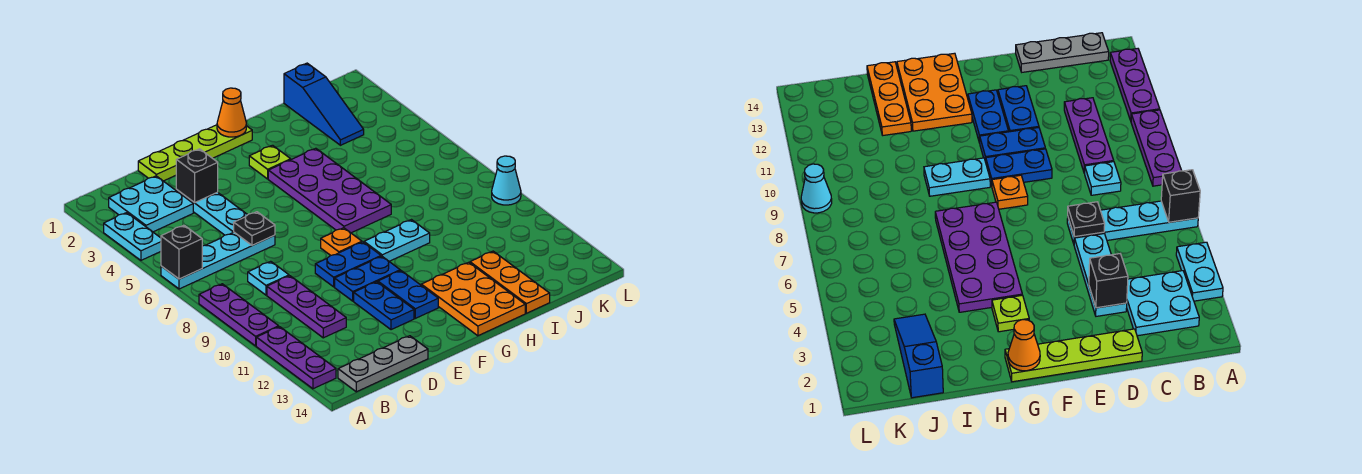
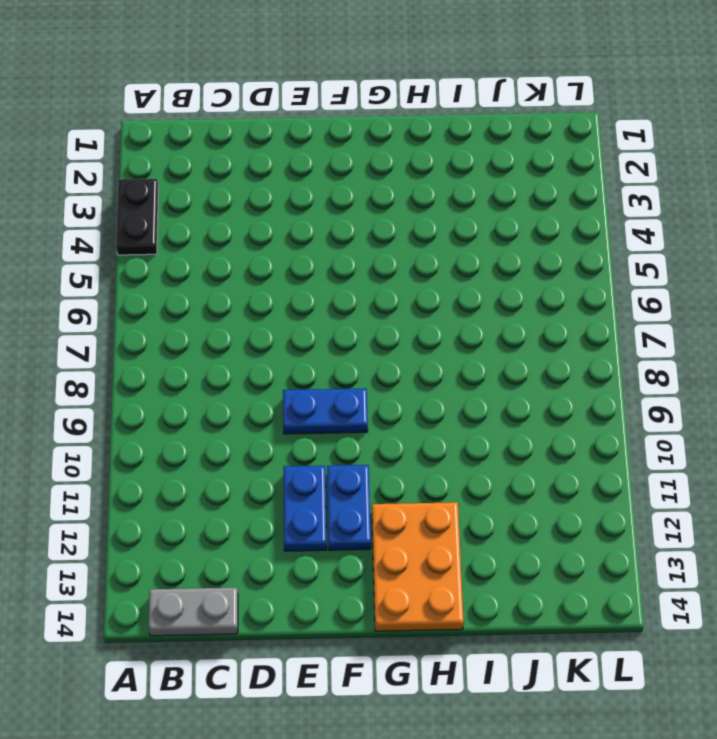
black 1x2 plate [116,179,158,255] -> cyan 1x2 plate [104,213,161,260]
grey 1x2 plate [148,588,238,636] -> grey 1x3 plate [338,336,428,392]
none -> cyan 1x4 plate [161,232,275,289]
none -> purple 1x3 plate [199,284,279,346]
none -> purple 1x3 plate [256,327,336,389]

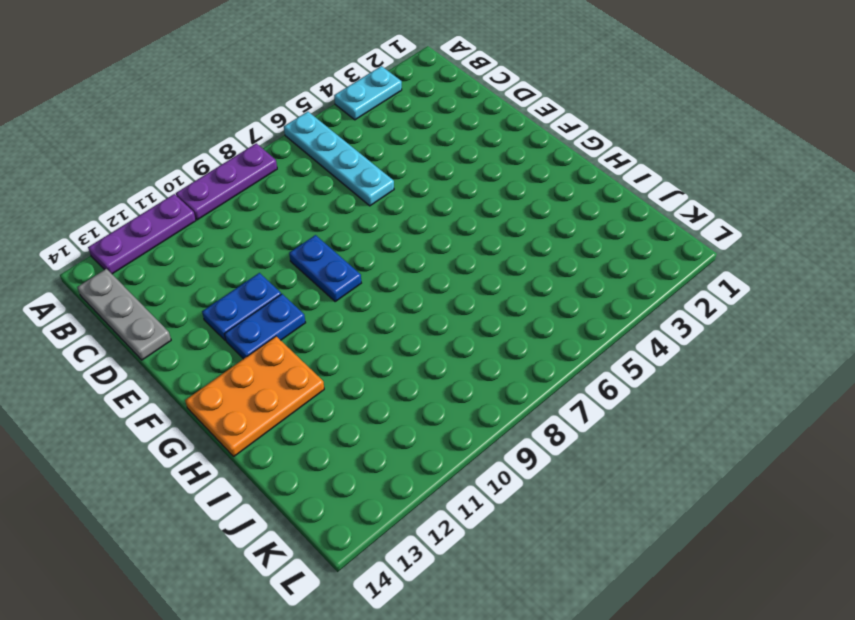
none -> cyan 2x2 plate [109,176,193,232]
none -> cyan 1x1 plate [248,261,289,295]
none -> purple 1x3 plate [267,276,346,338]

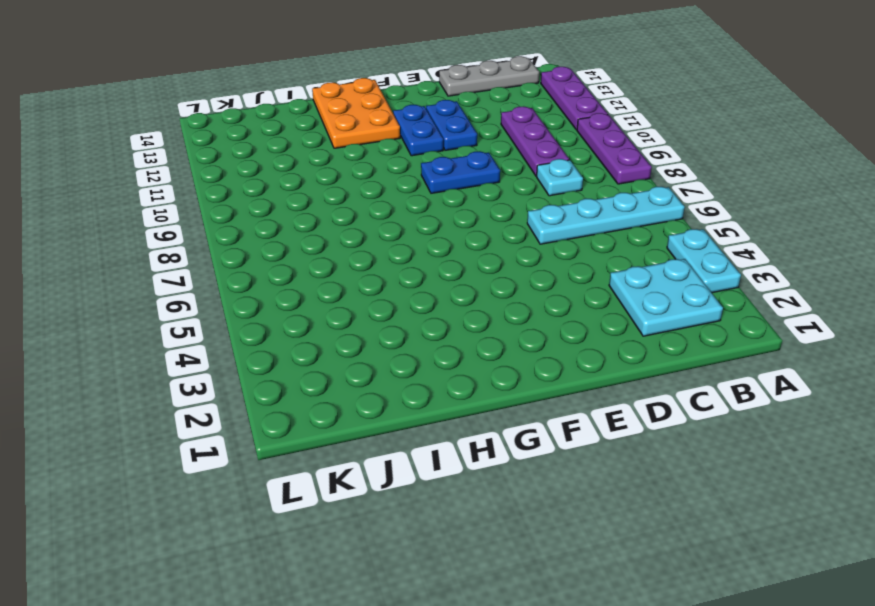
none -> lime 1x4 plate [138,125,252,181]
none -> cyan 1x3 plate [176,190,247,235]
none -> blue 1x2 plate [335,256,400,301]

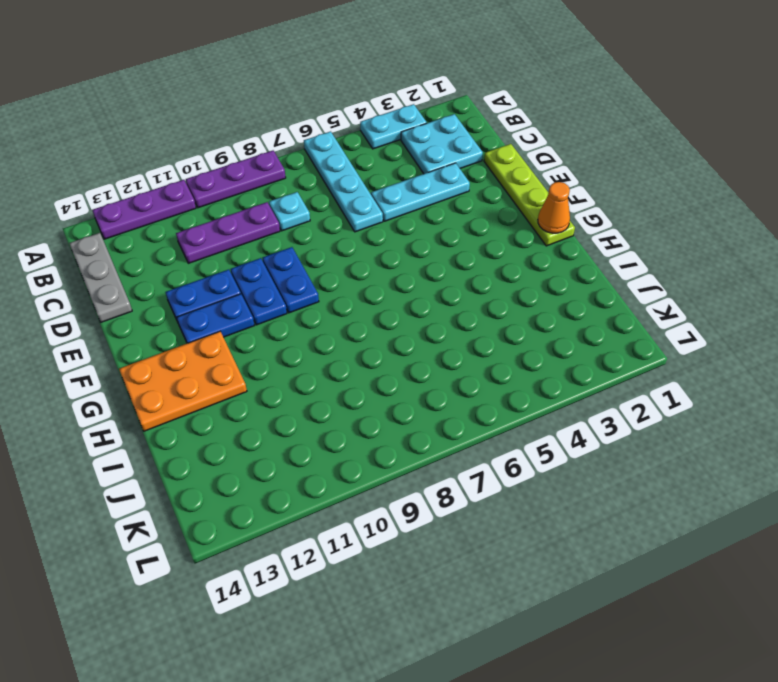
none -> orange 1x1 plate [321,228,362,255]
none -> lime 1x1 plate [249,145,291,179]
none -> purple 2x4 plate [268,148,391,233]

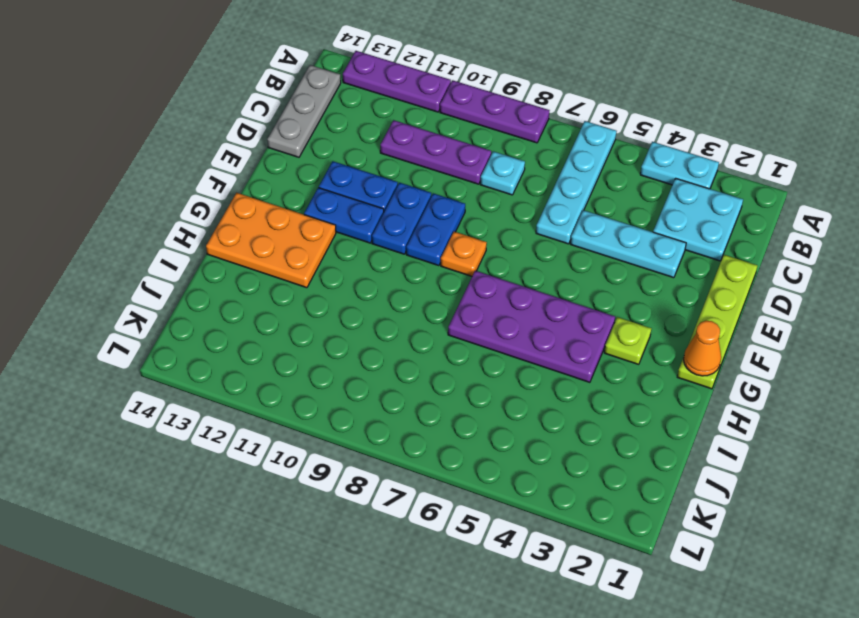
none -> cyan 1x2 plate [364,220,430,261]
none -> orange 1x3 plate [470,251,550,313]
none -> blue 1x3 slope [284,63,364,145]

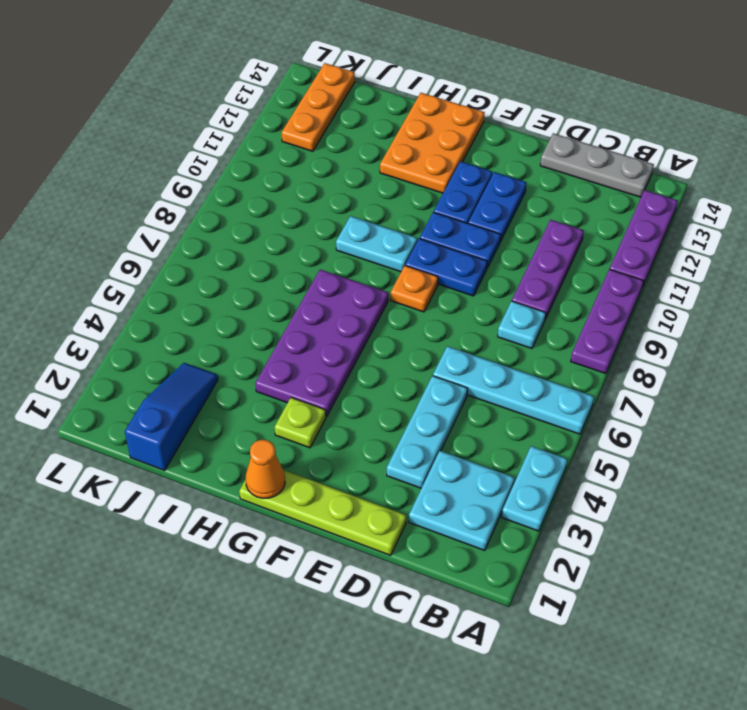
orange 1x3 plate [282,63,355,151] -> orange 1x3 plate moved to [470,251,550,313]
none -> cyan 1x1 cone [492,156,521,205]
none -> black 1x1 brick [161,225,202,279]
none -> black 1x1 brick [176,149,218,203]

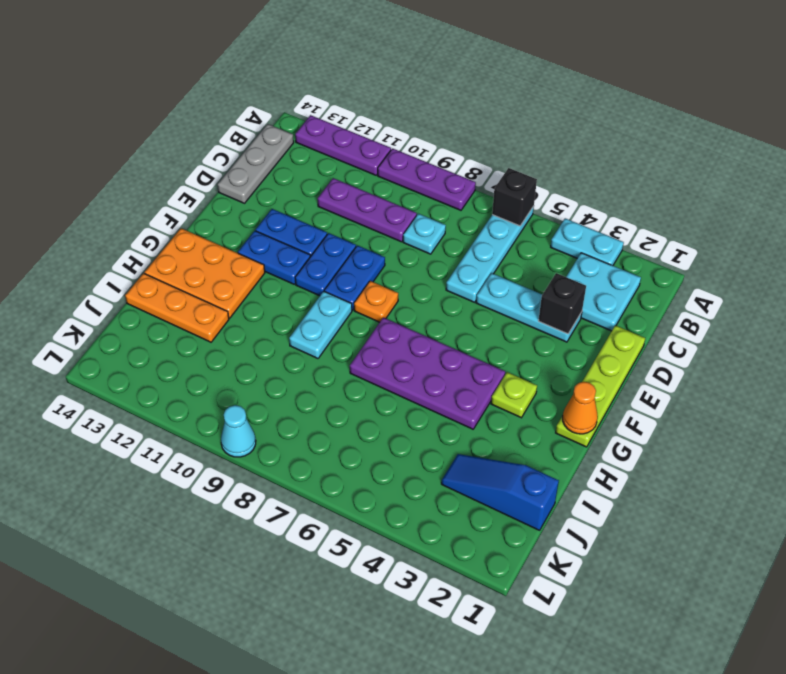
none -> black 1x1 plate [234,212,275,245]

